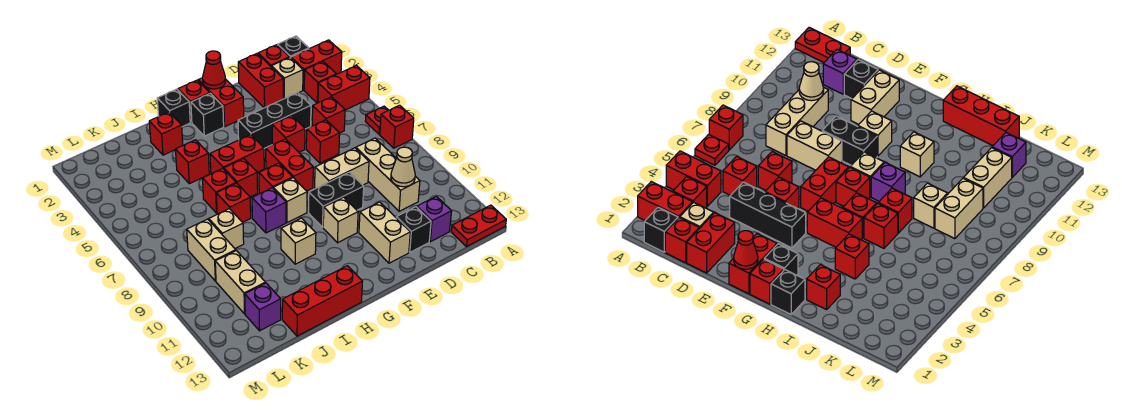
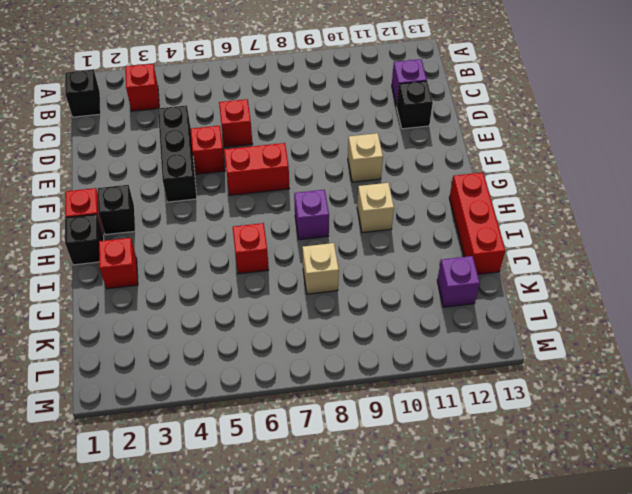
none -> red 1x2 brick [291,40,342,90]
none -> red 1x2 brick [318,66,370,110]
none -> red 1x1 plate [365,106,389,134]
none -> red 1x1 brick [380,105,414,148]

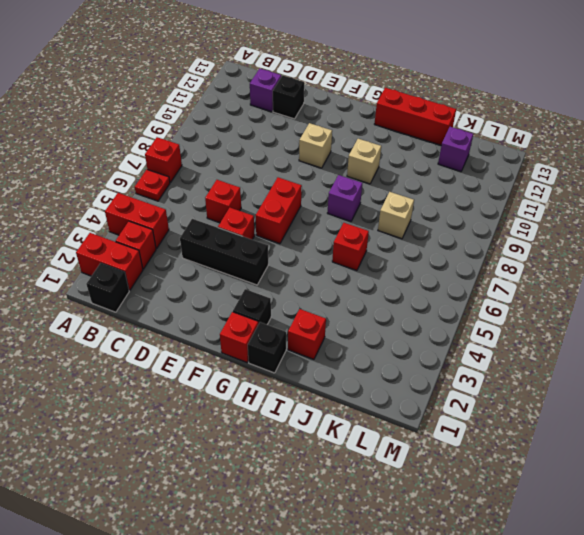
none -> red 1x2 plate [451,205,506,247]
none -> red 1x1 brick [258,45,289,66]
none -> tan 1x1 brick [271,57,303,99]
none -> red 1x1 brick [312,97,345,133]

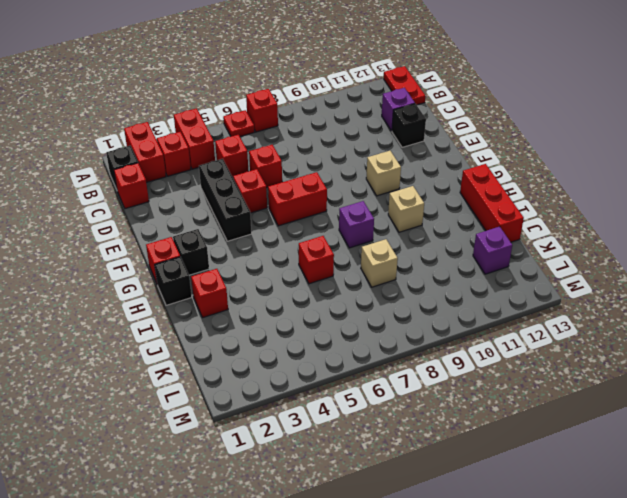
none -> tan 1x1 brick [271,57,303,99]
none -> tan 1x3 brick [356,138,420,211]
none -> red 1x2 brick [238,54,283,108]
none -> tan 1x2 brick [315,148,369,189]

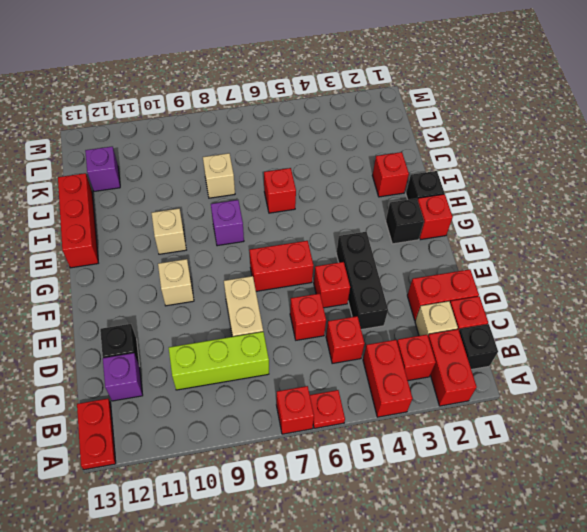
lime 1x3 brick [169,332,269,390] -> tan 1x3 brick [356,138,420,211]
none -> black 1x2 brick [309,172,364,227]
none -> tan 1x2 brick [359,202,410,263]
none -> red 1x2 brick [198,78,244,127]
none -> red 1x2 brick [210,135,264,174]

